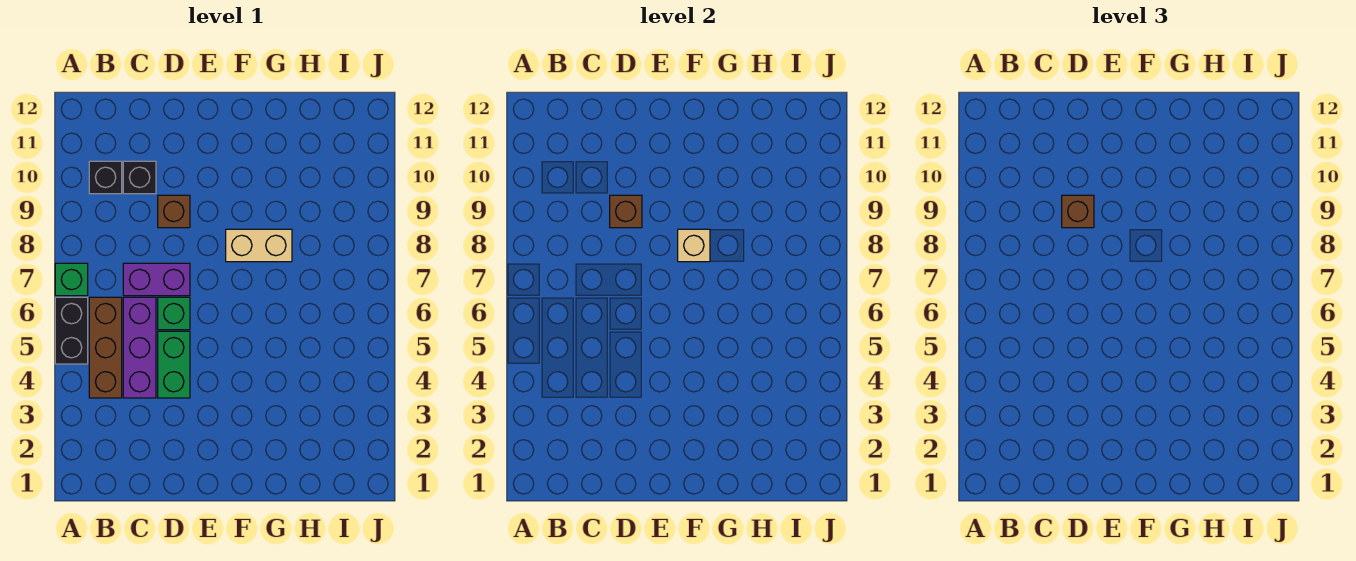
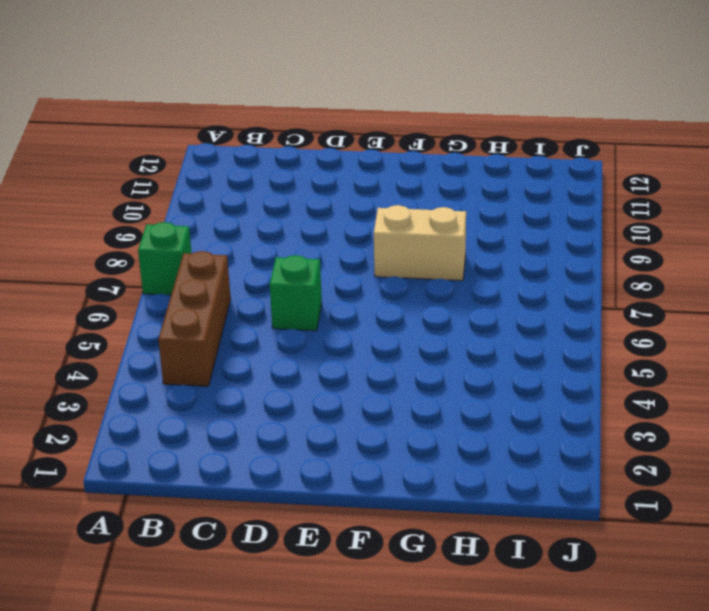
none -> black 1x2 brick [55,297,88,364]
none -> black 1x1 brick [89,161,122,194]
none -> purple 1x3 brick [123,297,156,398]

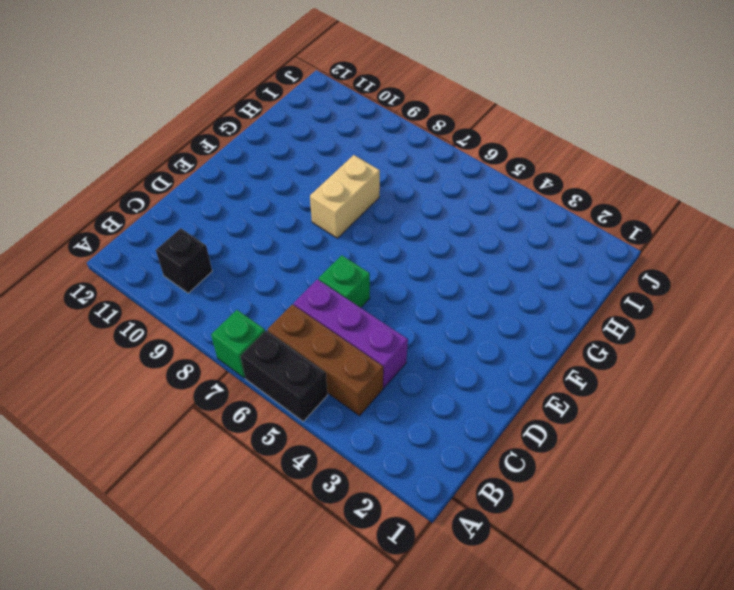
none -> purple 1x2 brick [123,263,190,296]
none -> black 1x1 brick [123,161,156,194]
none -> green 1x2 brick [158,331,190,398]

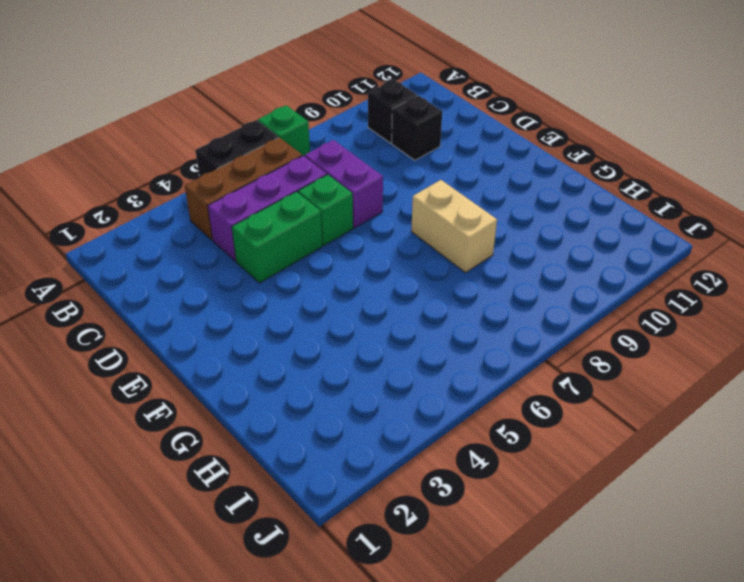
none -> brown 1x1 brick [158,195,190,228]
none -> brown 1x1 brick [610,195,642,228]
none -> tan 1x1 brick [678,229,710,262]

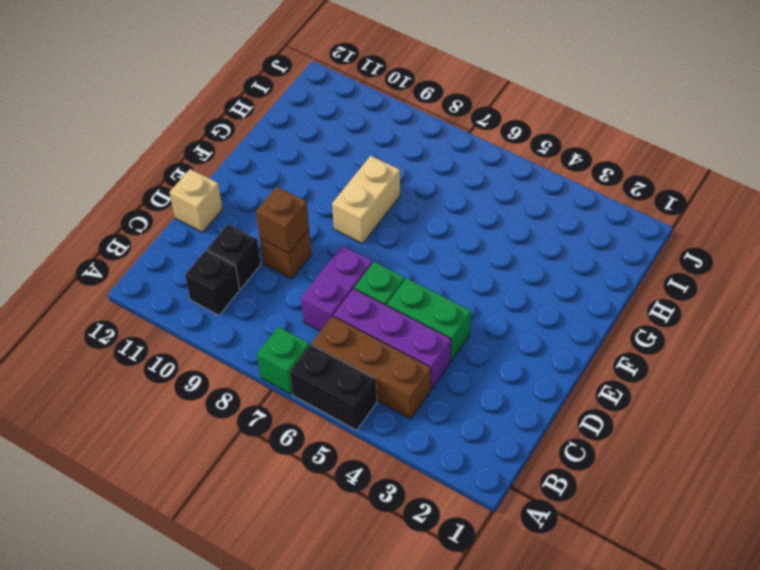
tan 1x1 brick [169,169,222,232] -> tan 1x1 brick moved to [678,229,710,262]
none -> brown 1x1 brick [1062,195,1094,228]

